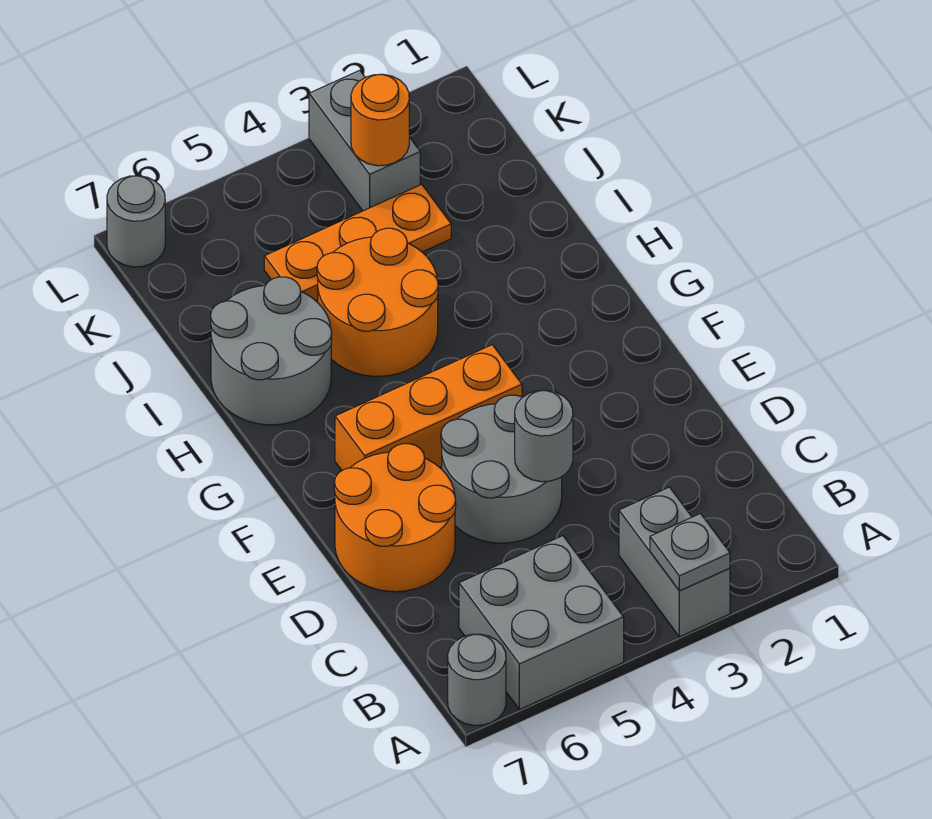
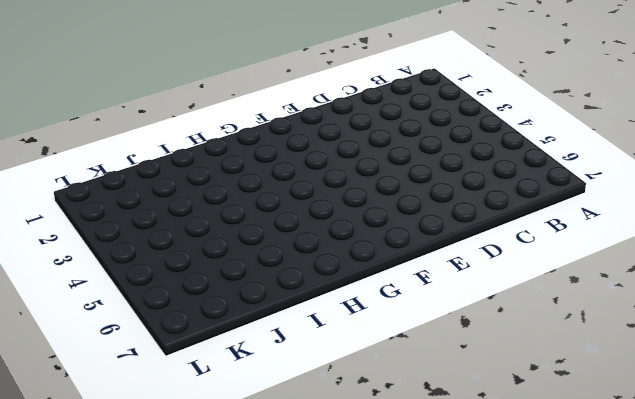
none -> grey 1x2 brick [619,487,730,637]
none -> grey 2x2 brick [459,536,624,710]
none -> grey 1x1 round brick [448,634,506,725]

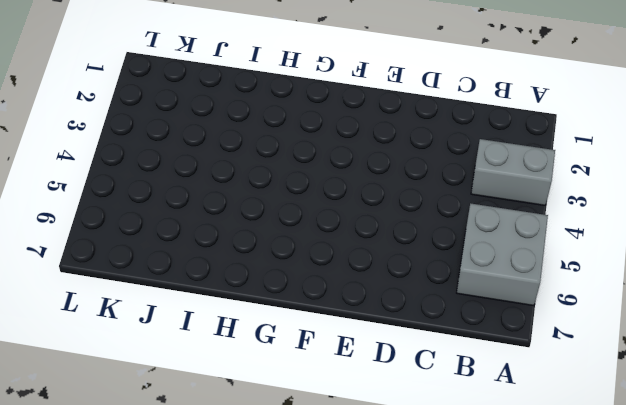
none -> grey 1x1 round brick [448,634,506,725]
none -> grey 2x2 round brick [441,395,562,543]
none -> orange 2x2 round brick [334,444,456,592]

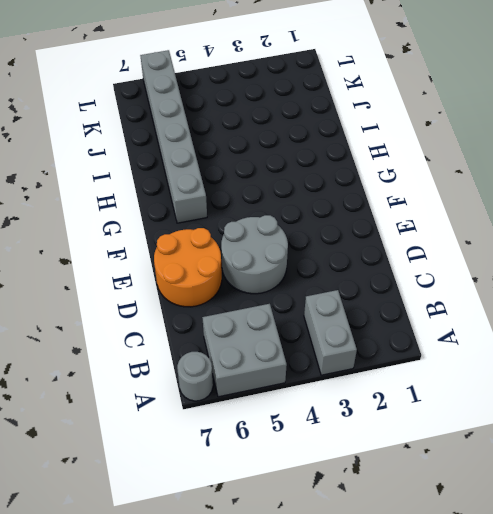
grey 1x6 brick [140,50,207,223] -> grey 2x2 round brick [211,277,332,425]
none -> orange 1x3 brick [335,345,522,470]
none -> orange 2x2 round brick [317,228,438,376]
none -> orange 1x3 plate [264,184,451,301]

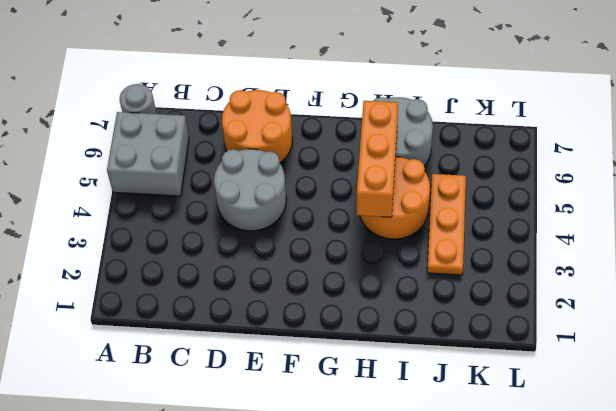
orange 1x3 brick [357,101,398,217] -> orange 1x3 brick moved to [335,345,522,470]
none -> grey 1x2 brick [619,487,730,637]
none -> grey 1x2 brick [309,70,420,211]
none -> grey 1x1 round brick [107,176,165,267]

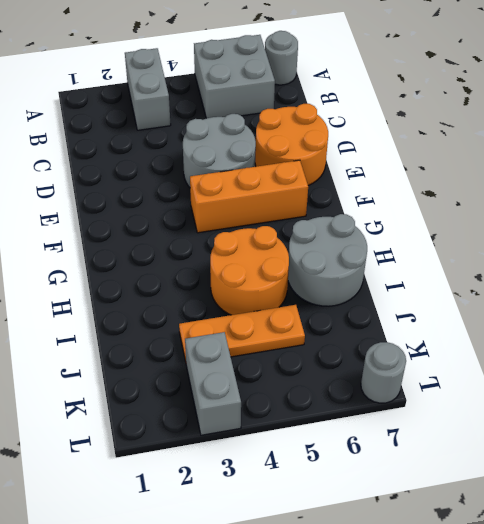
none -> grey 1x1 plate [650,514,730,591]
none -> grey 1x1 round brick [515,390,573,482]
none -> orange 1x1 round brick [351,74,409,166]

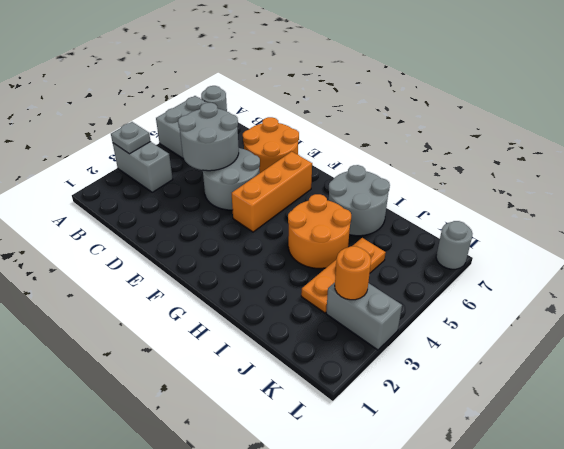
grey 2x2 round brick [178,103,239,171] -> grey 1x1 round brick [515,390,573,482]

